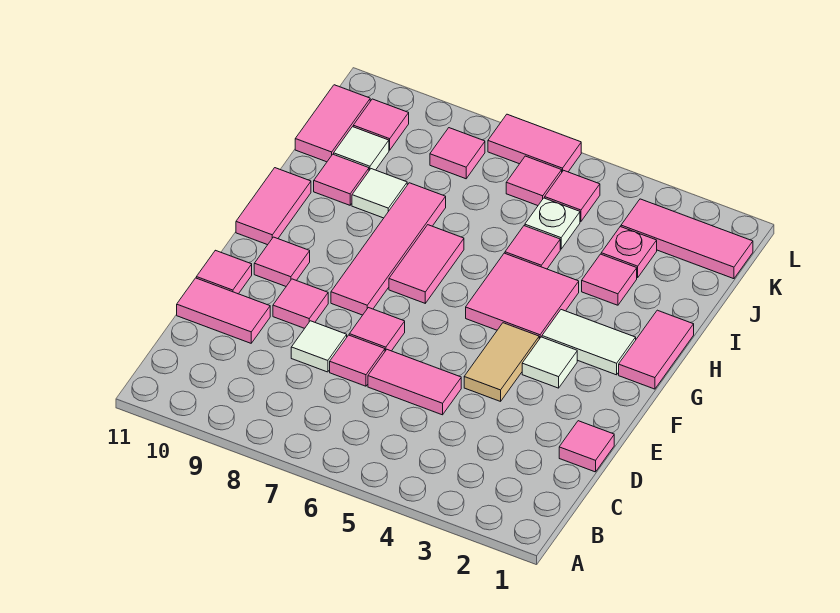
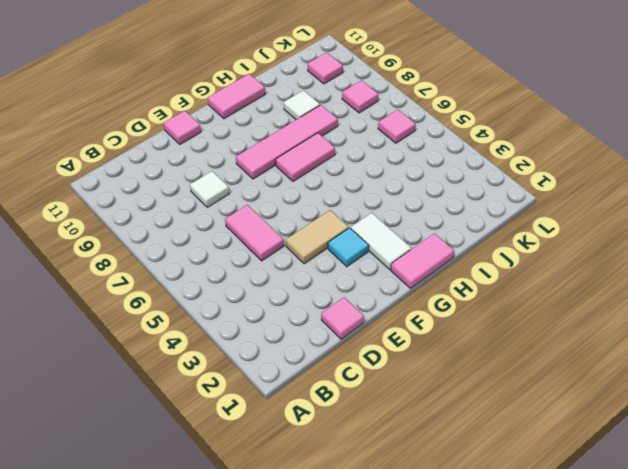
cyan 1x1 tile [328,228,369,267] -> white 1x1 tile [522,337,577,388]
none -> pink 1x1 tile [330,335,385,386]
none -> pink 1x2 tile [177,278,270,343]
none -> pink 1x1 tile [349,308,405,351]
none -> pink 1x1 tile [273,279,328,328]

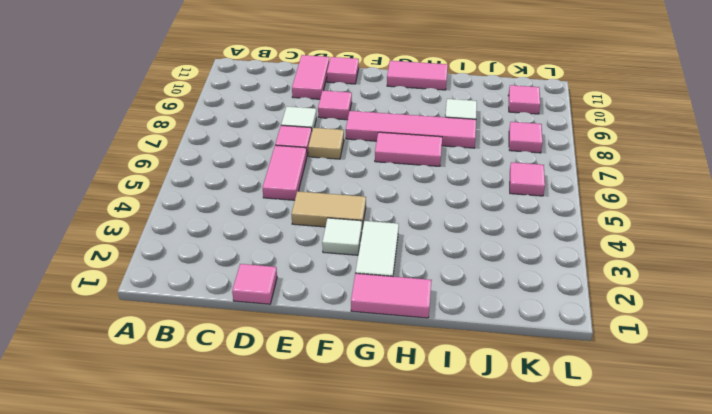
tan 1x1 tile [308,128,344,159] -> pink 1x1 tile [349,308,405,351]
none -> pink 1x1 tile [254,237,310,286]
none -> pink 2x2 tile [466,253,579,339]
none -> pink 1x1 tile [582,254,637,305]
none -> pink 1x1 tile [505,226,560,269]

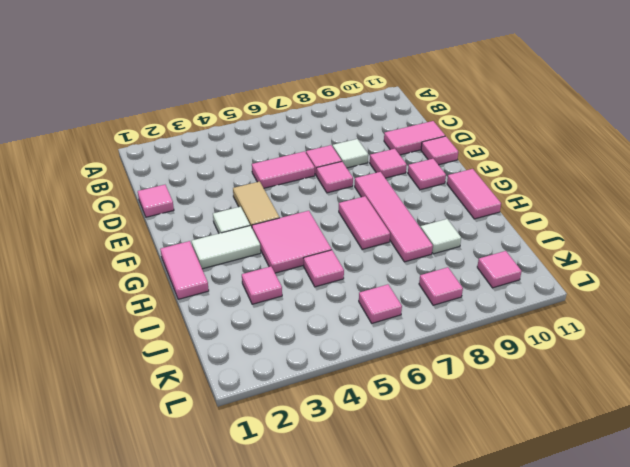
none -> pink 1x1 tile [314,154,369,205]
none -> pink 1x1 plate [601,227,657,278]
none -> white 1x1 plate [525,198,580,249]
none -> white 1x1 tile [334,127,389,170]

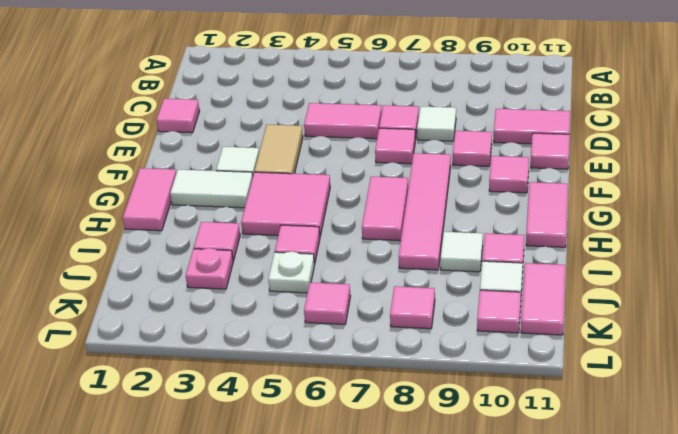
none -> pink 1x3 tile [621,199,753,279]
none -> pink 1x1 tile [545,170,600,222]
none -> pink 1x2 tile [488,114,581,172]

